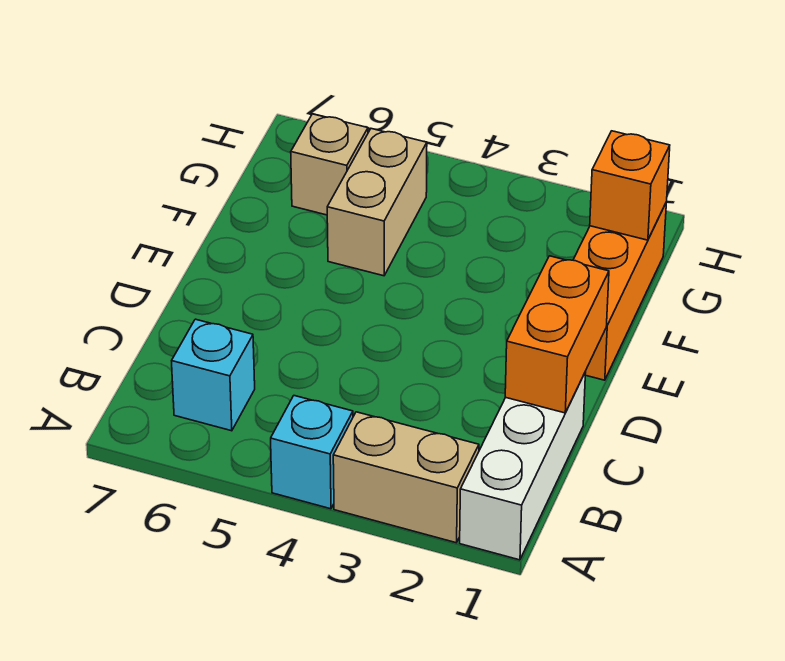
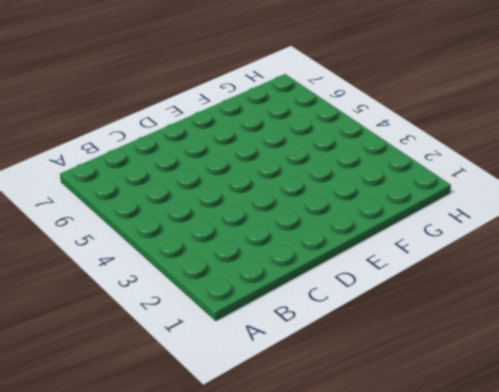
none -> white 1x3 brick [460,372,586,560]
none -> tan 1x2 brick [333,412,479,543]

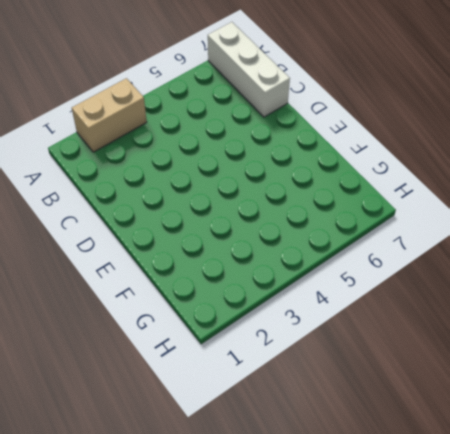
white 1x3 brick [208,22,290,117] -> white 1x3 brick moved to [460,372,586,560]
none -> cyan 1x1 brick [271,396,353,509]
none -> cyan 1x1 brick [172,319,255,431]

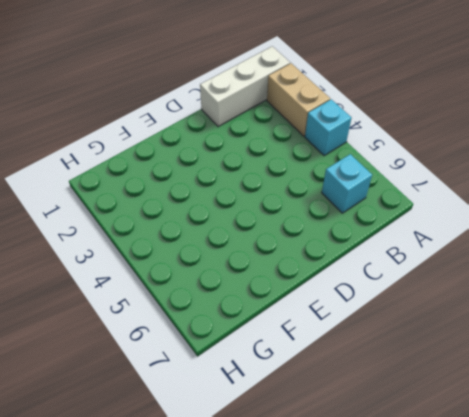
none -> orange 1x3 brick [573,204,666,380]
none -> tan 1x2 brick [327,129,427,276]

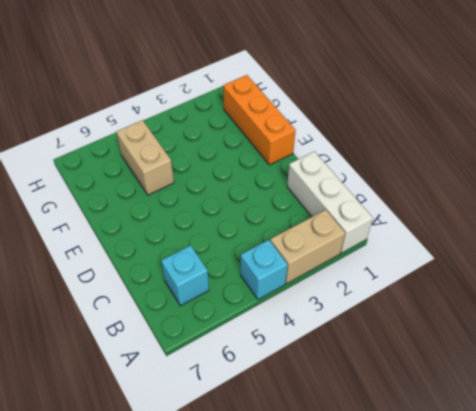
none -> tan 1x1 brick [291,114,368,215]
none -> orange 1x2 brick [505,256,609,413]

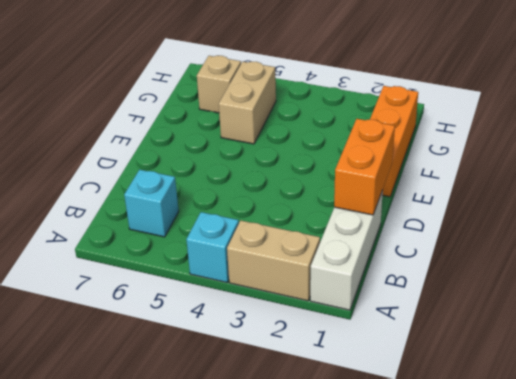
none -> orange 1x1 brick [590,131,670,240]

